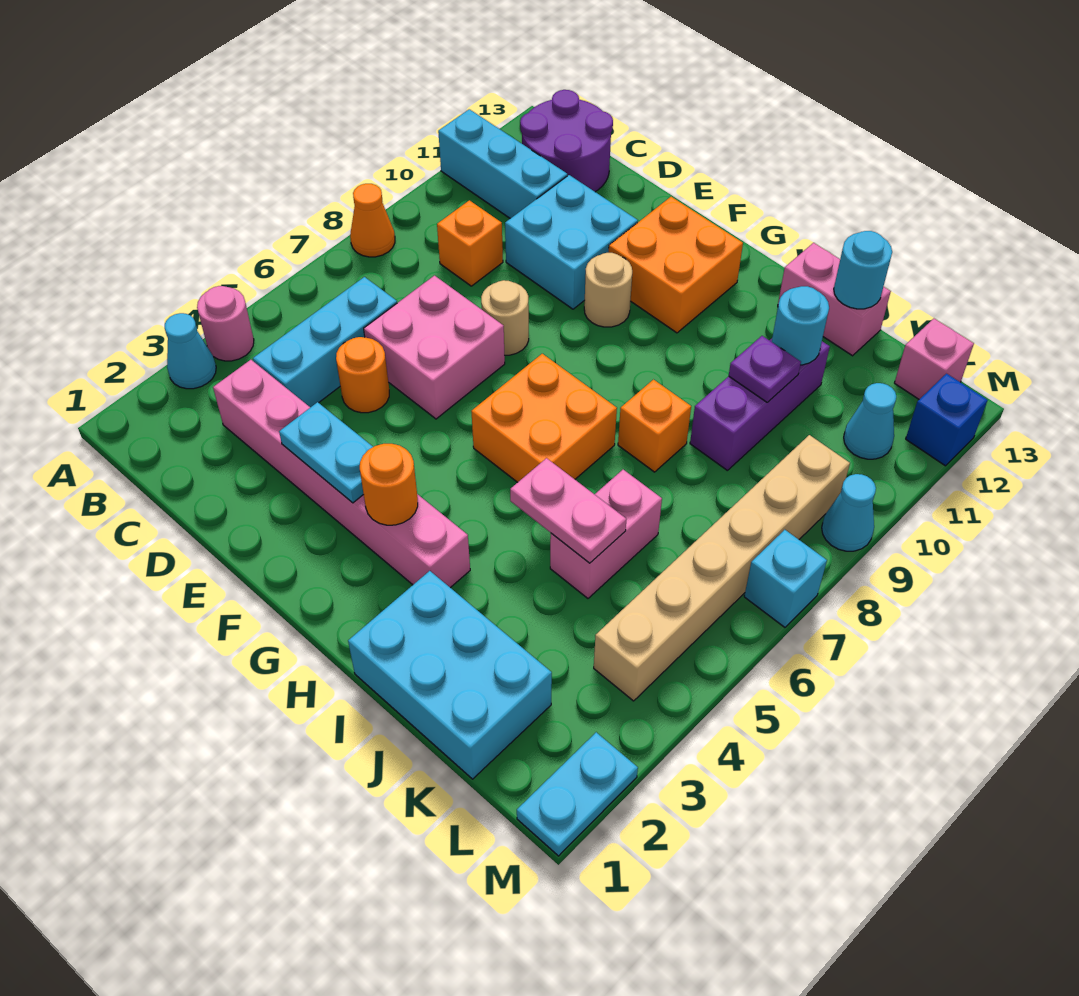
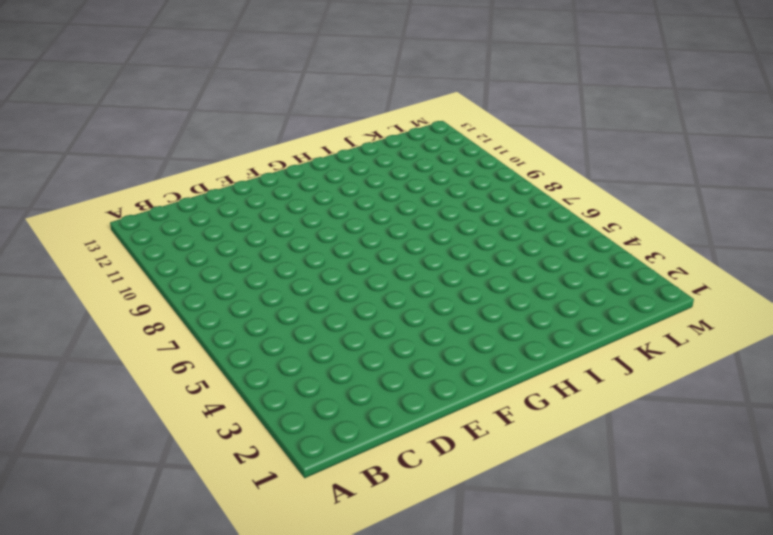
none -> cyan 1x1 cone [165,313,216,389]
none -> pink 1x1 round brick [197,286,254,361]
none -> orange 1x1 cone [350,184,395,257]
none -> cyan 1x3 brick [438,109,567,219]

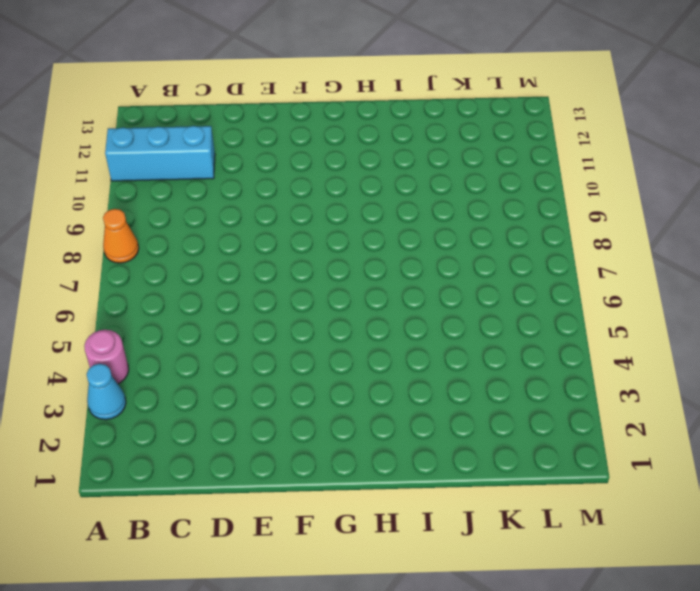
none -> purple 2x2 round brick [520,90,613,192]
none -> pink 1x6 brick [213,360,470,588]
none -> cyan 1x3 brick [253,277,397,407]
none -> orange 1x1 brick [437,200,503,286]

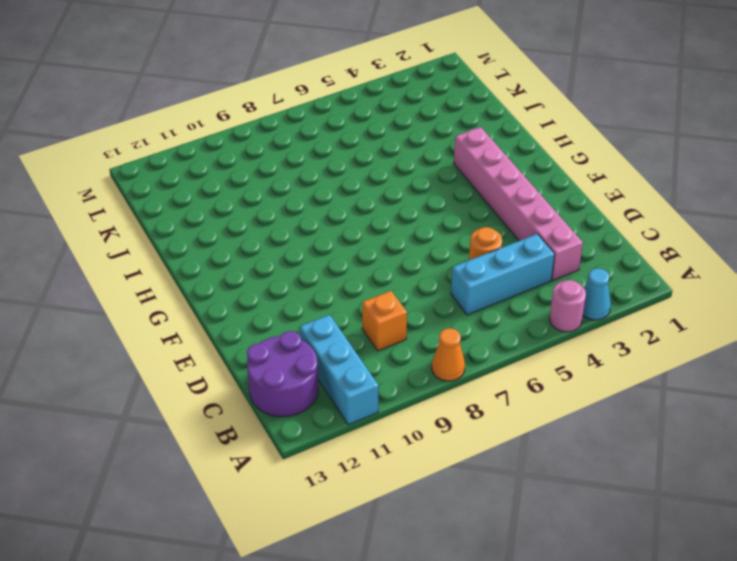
none -> pink 2x2 brick [364,276,505,419]
none -> cyan 2x2 brick [505,175,638,309]
none -> tan 1x1 round brick [481,280,529,355]
none -> tan 1x1 round brick [584,253,632,327]

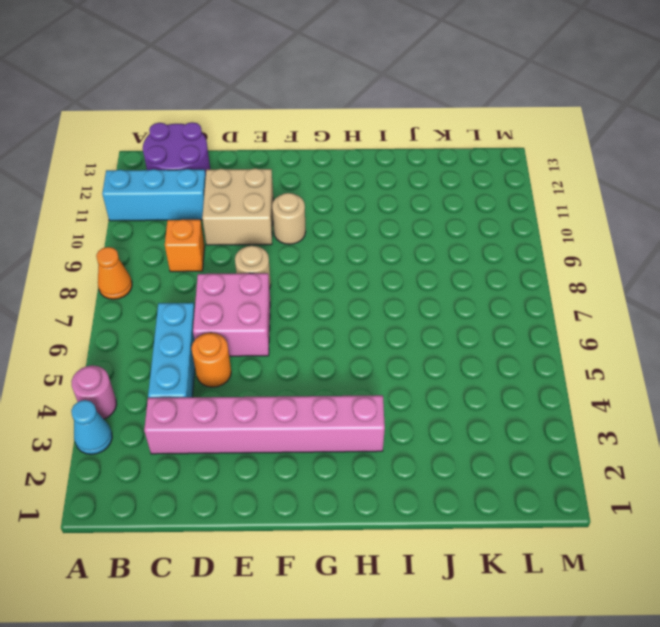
tan 2x2 brick [202,168,273,245] -> cyan 2x2 brick [505,175,638,309]
none -> orange 2x2 brick [609,197,743,333]
none -> orange 2x2 brick [471,354,617,482]
none -> cyan 2x3 brick [348,571,552,779]
none -> orange 1x1 brick [618,380,691,472]

